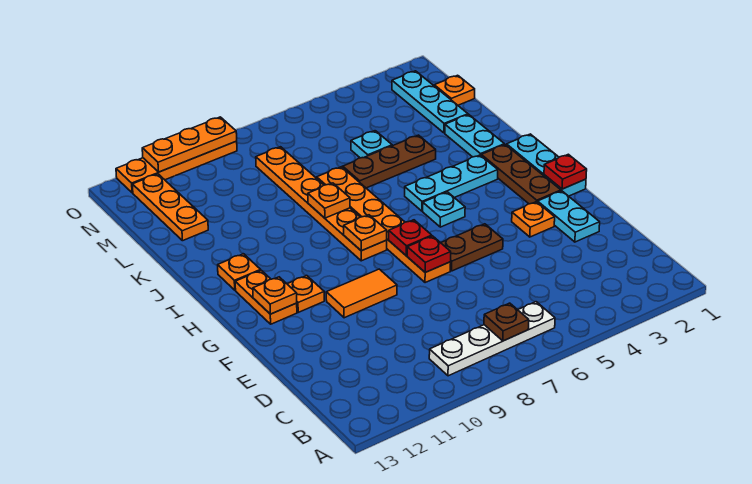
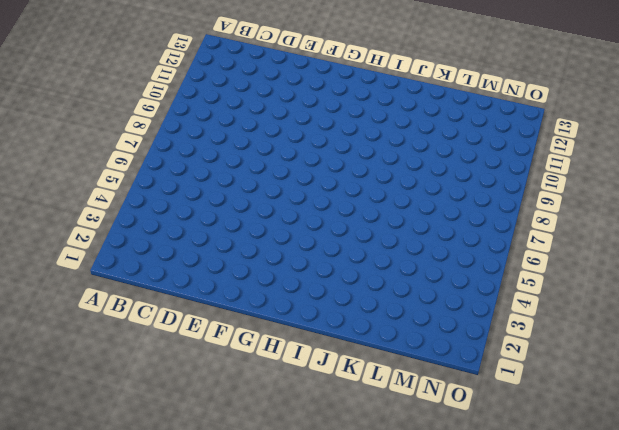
none -> white 1x4 plate [429,302,555,376]
none -> cyan 1x2 plate [538,191,600,242]
none -> orange 1x1 plate [512,202,555,237]

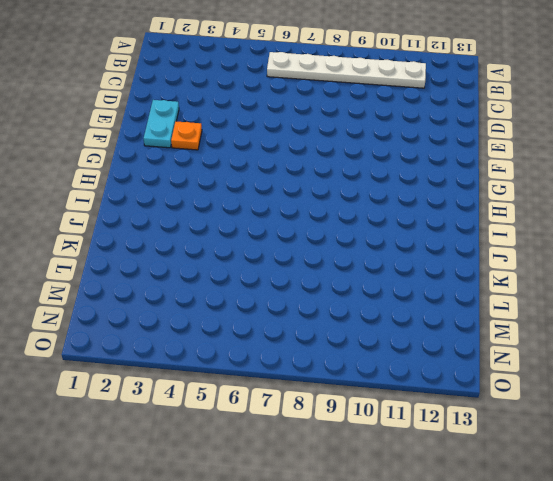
white 1x6 plate [267,52,426,88] -> white 1x4 plate [429,302,555,376]
none -> brown 1x2 plate [441,224,503,271]
none -> orange 1x6 plate [317,167,451,283]
none -> orange 1x2 tile [326,269,397,318]

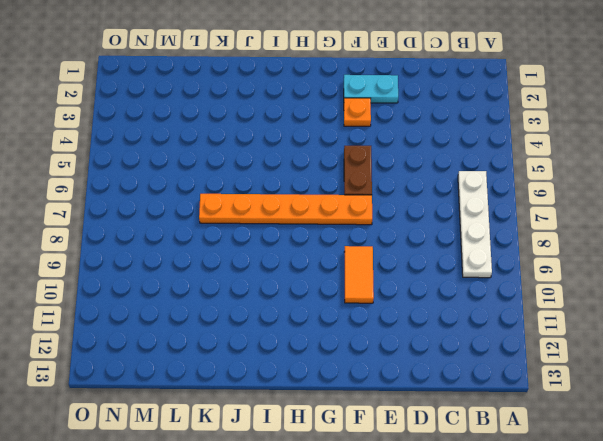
none -> cyan 1x3 plate [507,134,586,196]
none -> brown 1x3 plate [481,145,561,204]
none -> orange 1x1 plate [288,276,324,312]

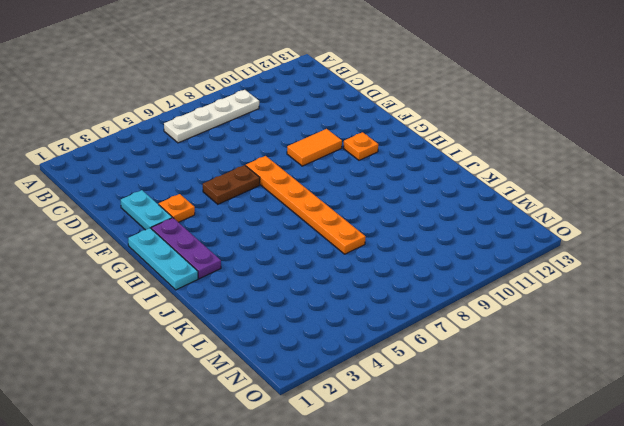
purple 1x3 plate [151,218,221,279] -> brown 1x3 plate [481,145,561,204]
none -> orange 1x2 plate [235,270,297,324]
none -> cyan 1x1 plate [423,192,465,227]
none -> orange 1x6 plate [256,147,387,261]

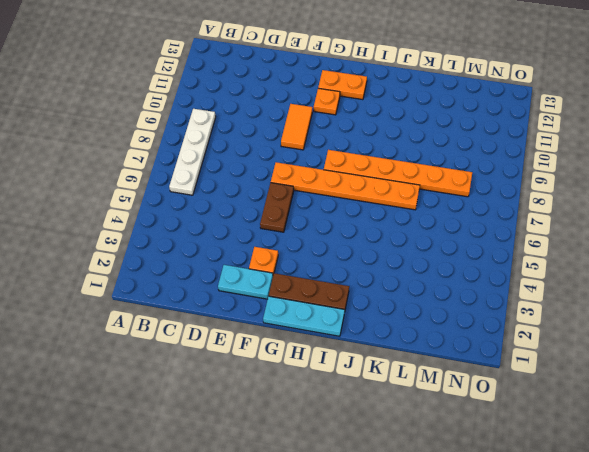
none -> cyan 1x1 plate [423,192,465,227]
none -> cyan 1x3 plate [405,155,498,211]
none -> orange 1x1 plate [218,254,261,290]

